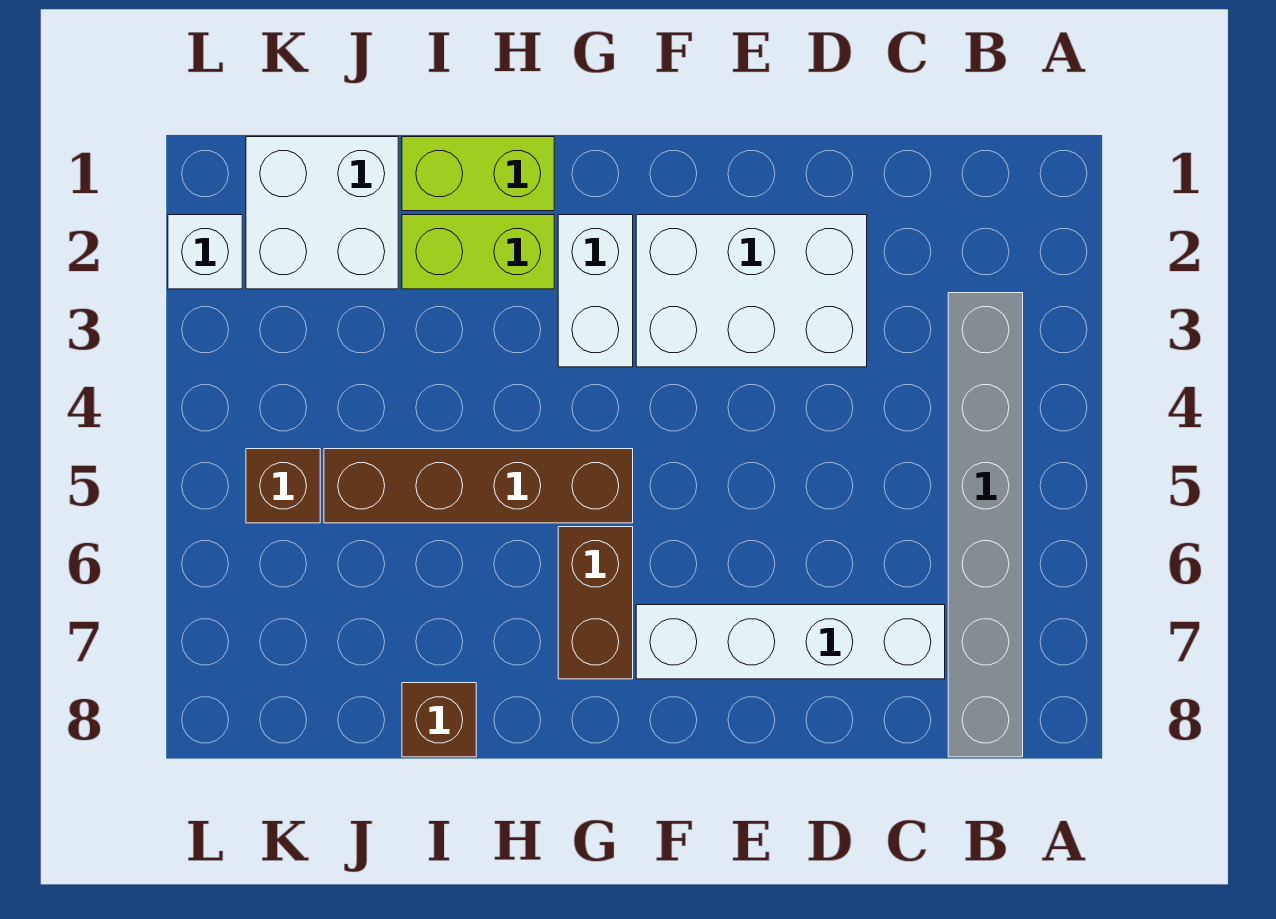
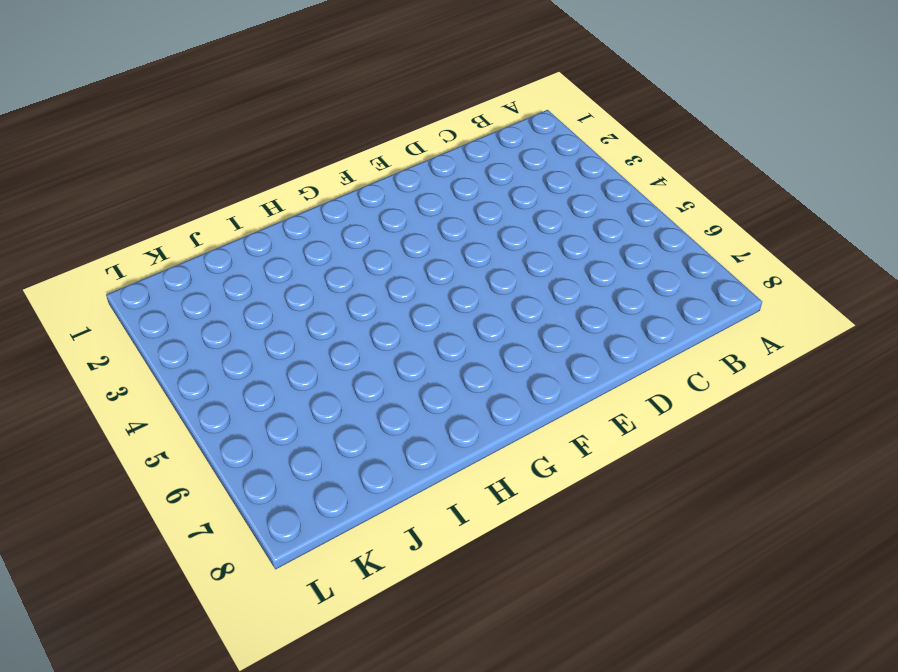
none -> grey 1x6 brick [948,293,1023,757]
none -> white 1x4 brick [636,605,945,679]
none -> white 2x3 brick [636,215,867,367]

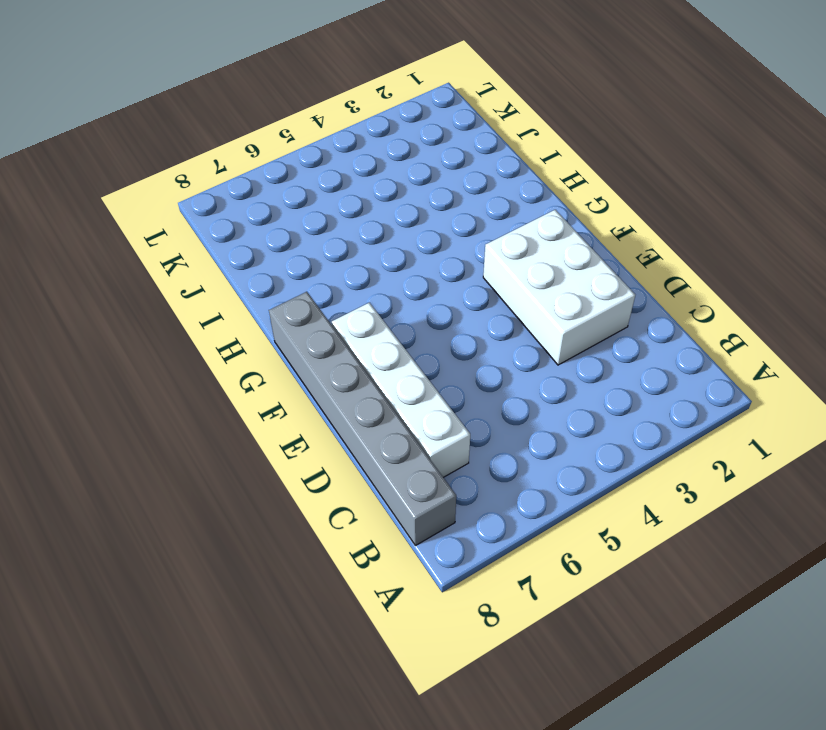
grey 1x6 brick [269,292,456,546] -> grey 1x6 brick turned to [948,293,1023,757]
none -> white 1x2 brick [558,215,633,367]
none -> brown 1x4 brick [324,449,633,523]
none -> brown 1x2 brick [558,527,633,679]

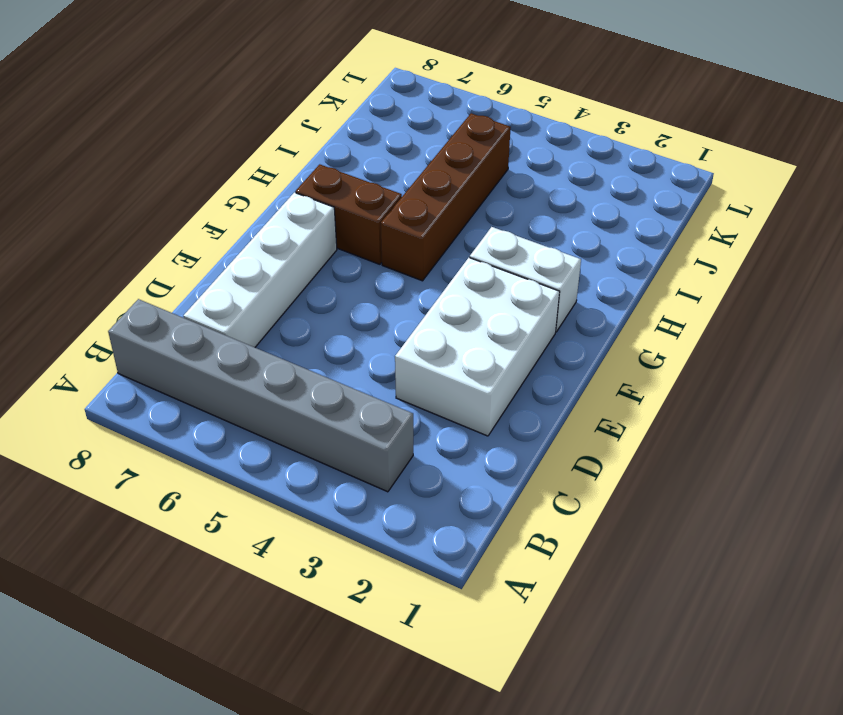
none -> lime 1x2 brick [402,137,554,211]
none -> lime 1x2 brick [402,215,554,289]
none -> brown 1x1 brick [402,683,476,757]

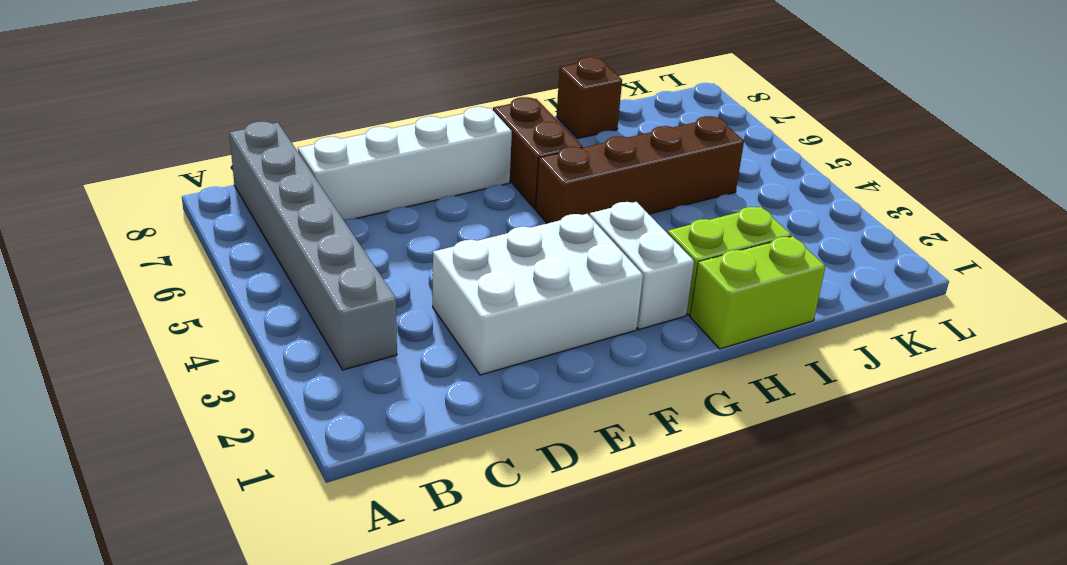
none -> white 2x2 brick [246,137,398,289]
none -> brown 1x1 brick [246,449,320,523]
none -> white 1x1 brick [168,215,242,289]

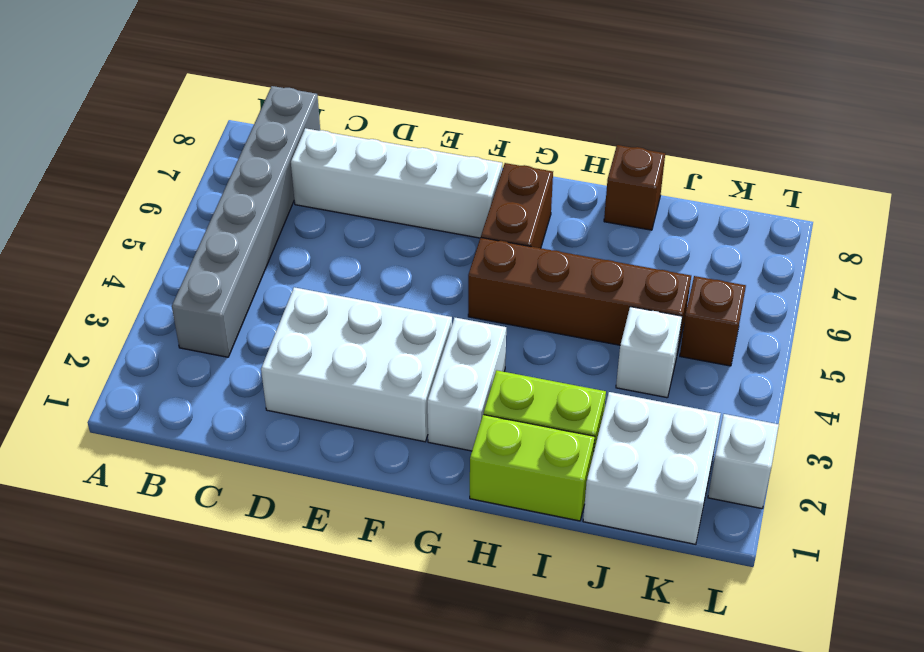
white 1x1 brick [616,307,682,398] -> none

